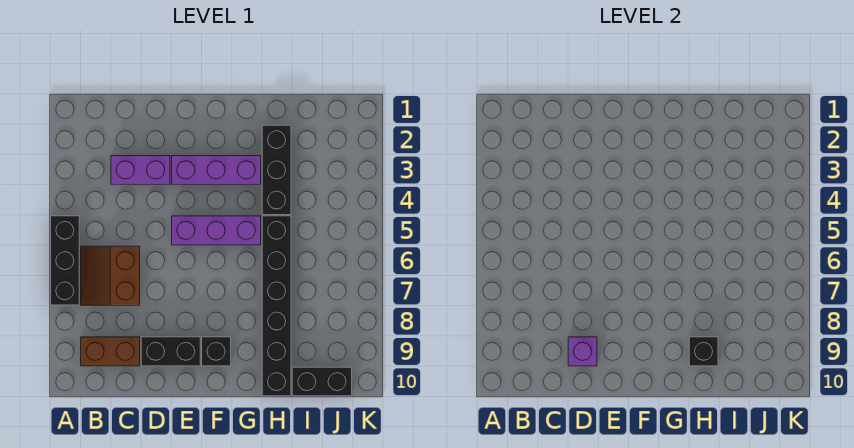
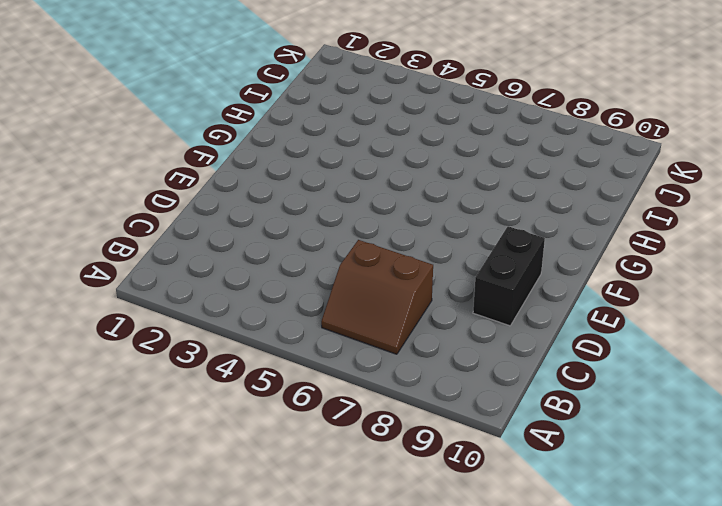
none -> black 1x3 brick [51,216,79,305]
none -> brown 1x2 brick [81,337,140,366]
none -> purple 1x2 brick [111,156,170,184]

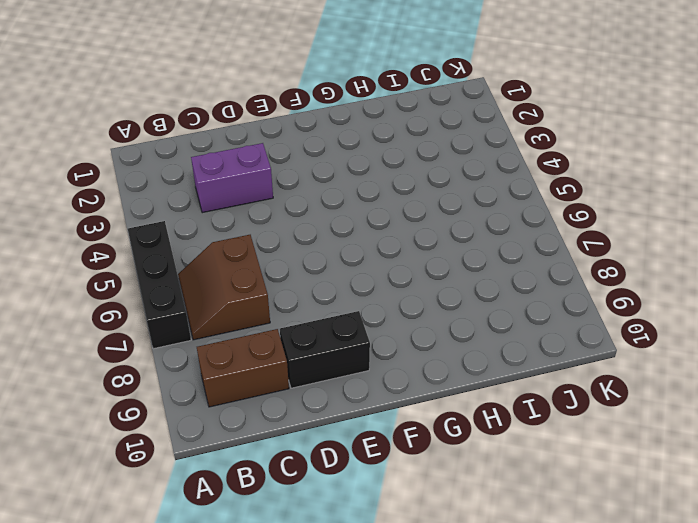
none -> purple 1x3 brick [172,156,261,184]
none -> purple 1x3 brick [172,216,261,245]
none -> black 1x1 brick [202,337,231,366]

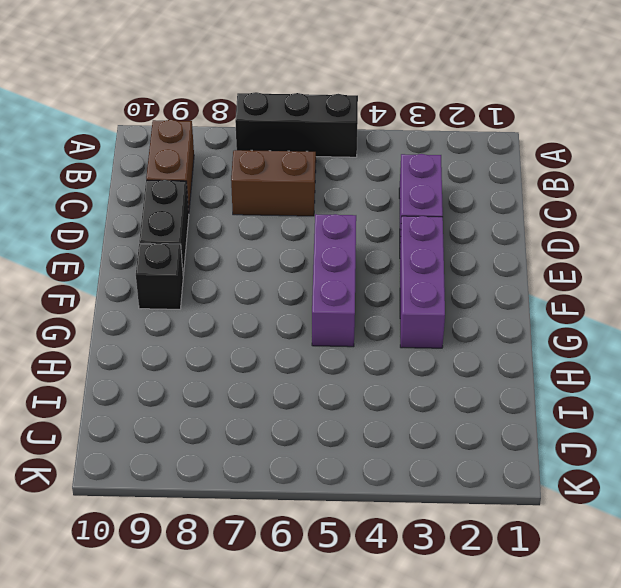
none -> black 1x3 brick [262,125,291,215]
none -> black 1x6 brick [262,216,291,396]
none -> black 1x2 brick [292,367,352,396]

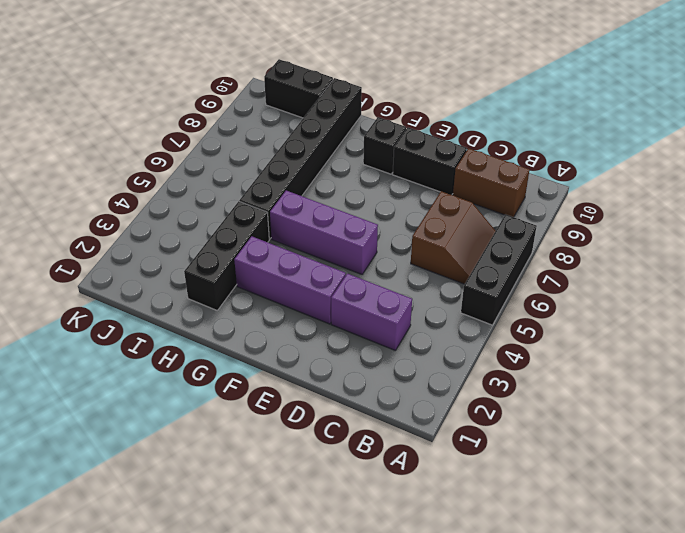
none -> purple 1x1 brick [568,337,597,366]
none -> black 1x1 brick [689,337,718,366]

